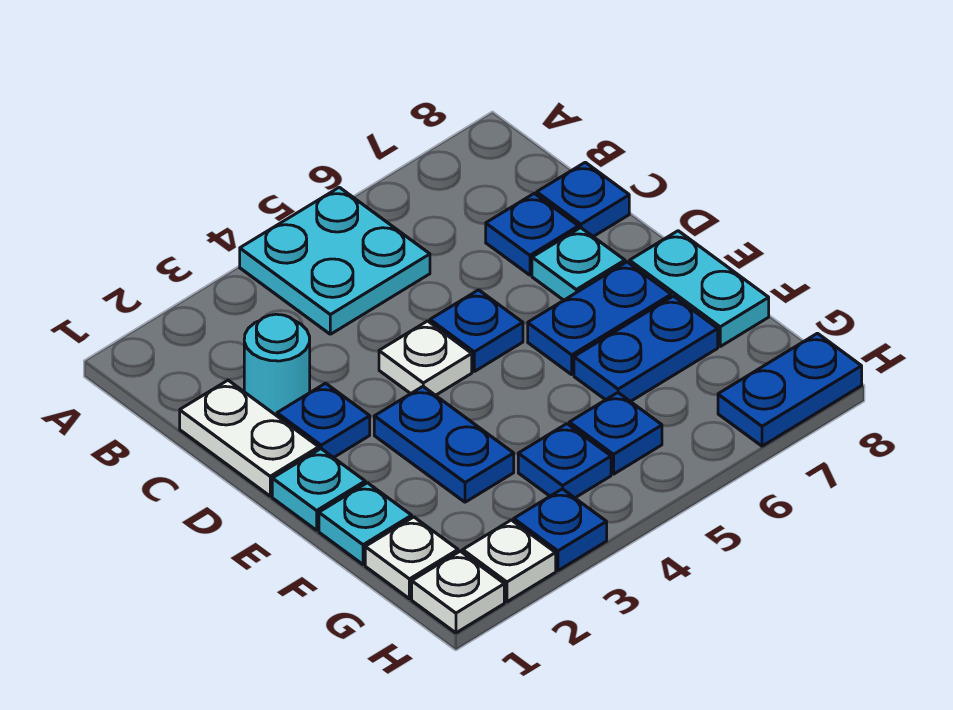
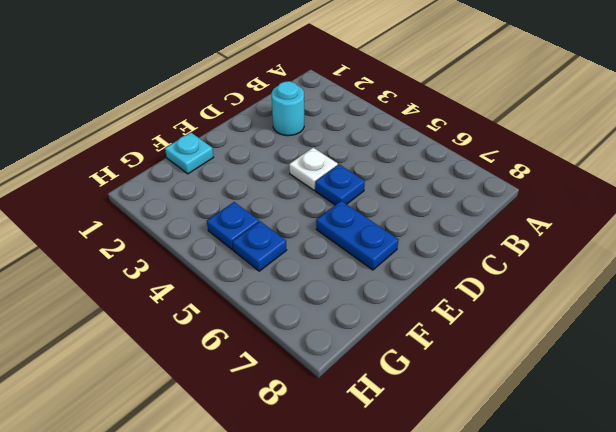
none -> cyan 2x2 plate [240,187,430,334]
none -> white 1x2 plate [180,380,319,496]
none -> blue 1x1 plate [486,194,578,275]

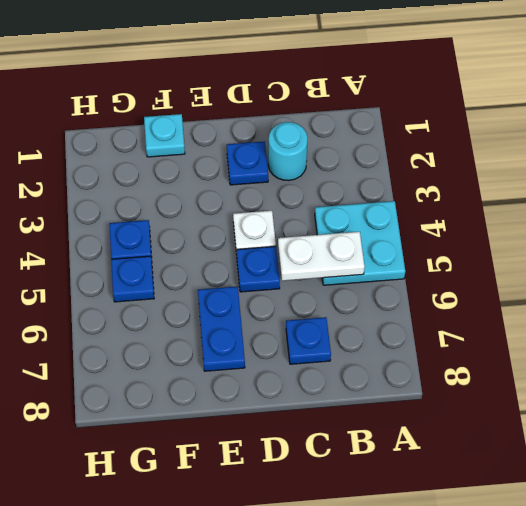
white 1x2 plate [278,232,365,281] -> white 1x2 plate moved to [180,380,319,496]
none -> blue 1x1 plate [537,162,629,237]
none -> cyan 1x1 plate [532,228,625,300]
none -> cyan 1x1 plate [272,449,365,530]

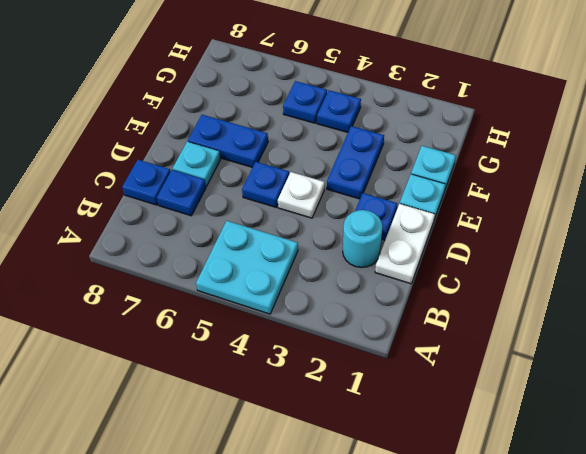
none -> cyan 1x2 plate [630,231,769,346]
none -> blue 1x2 plate [574,296,718,402]
none -> white 1x1 plate [365,517,458,599]

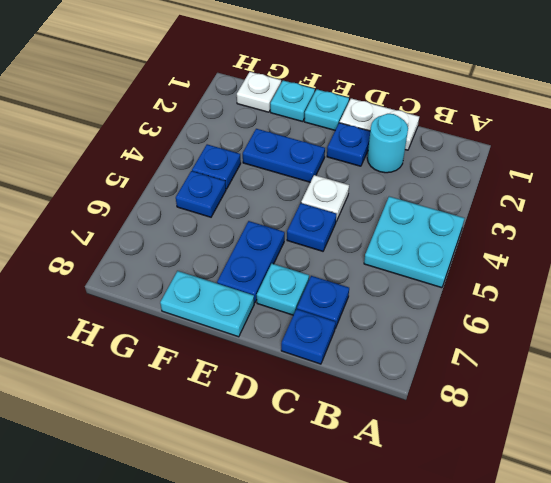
none -> blue 1x2 plate [574,296,718,402]
none -> white 1x1 plate [412,551,504,633]
none -> white 1x1 plate [463,520,556,602]

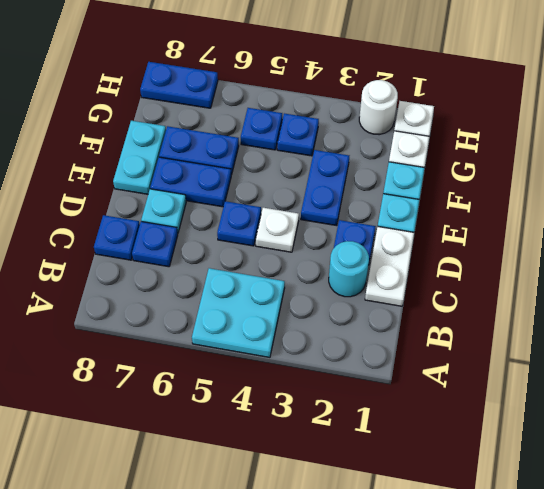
white 1x1 round brick [359,80,398,135] -> white 1x1 plate [463,520,556,602]
none -> blue 1x1 plate [514,489,607,571]

